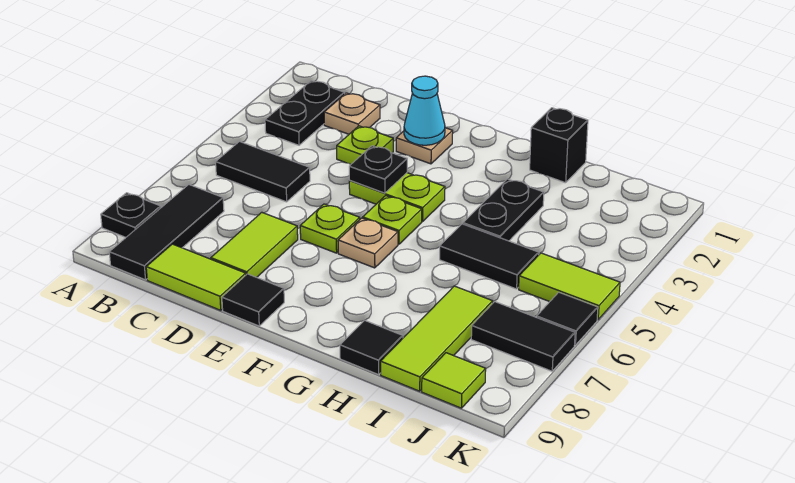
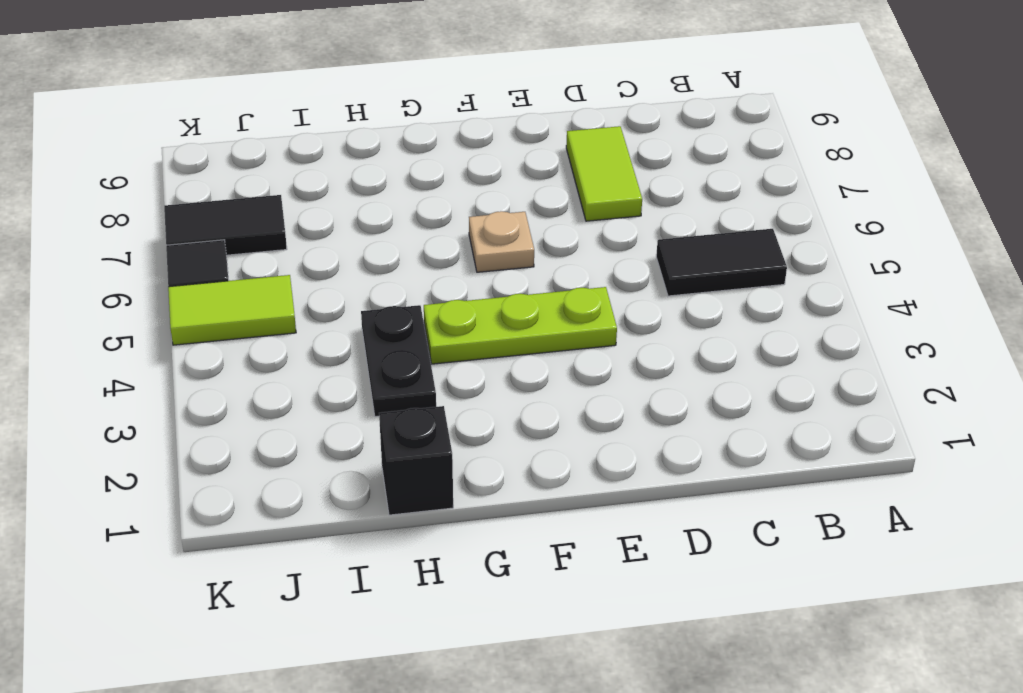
lime 1x3 plate [424,287,617,364] -> lime 1x2 plate [349,173,445,221]
none -> black 1x1 plate [101,193,161,237]
none -> black 1x2 plate [265,81,345,145]
none -> black 1x3 tile [109,185,224,280]

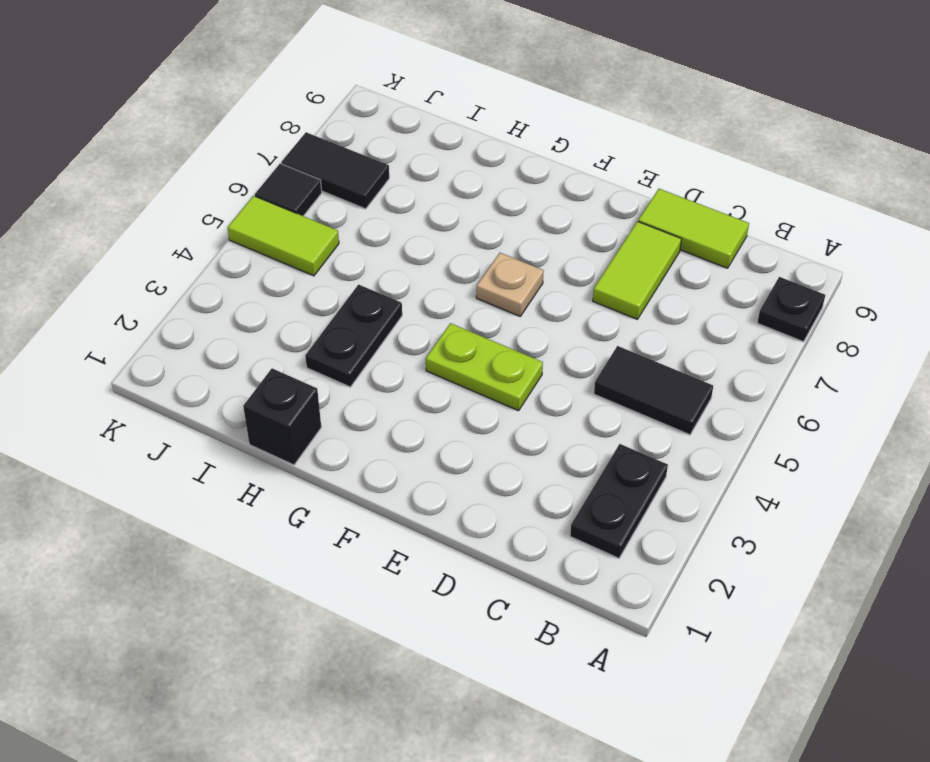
none -> black 1x3 tile [109,185,224,280]
none -> tan 1x1 plate [324,93,380,134]
none -> lime 1x1 plate [337,126,393,164]

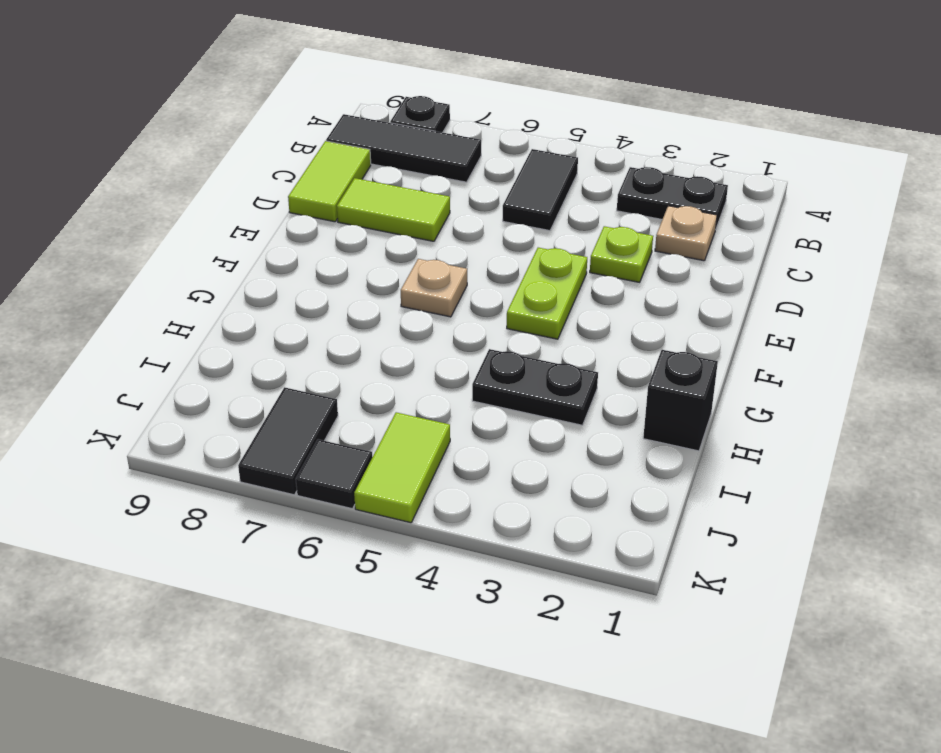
none -> tan 1x1 plate [396,128,453,164]
none -> lime 1x1 plate [300,204,360,253]
none -> black 1x1 tile [222,274,284,326]

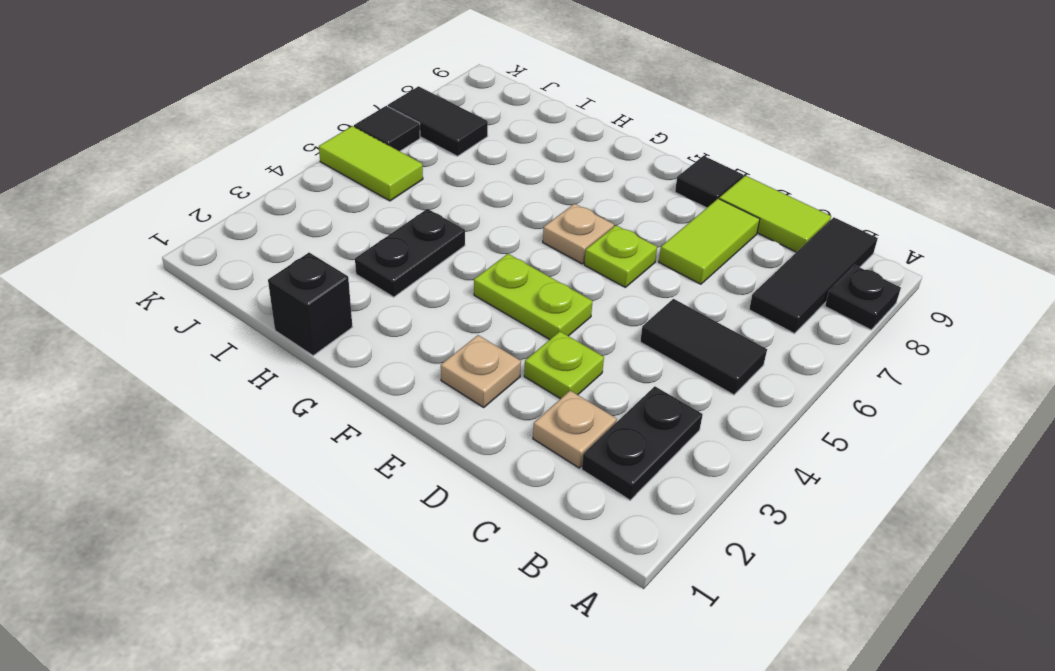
none -> lime 1x1 plate [363,196,422,244]
none -> black 1x2 tile [440,224,539,289]
none -> black 1x1 tile [340,320,403,375]

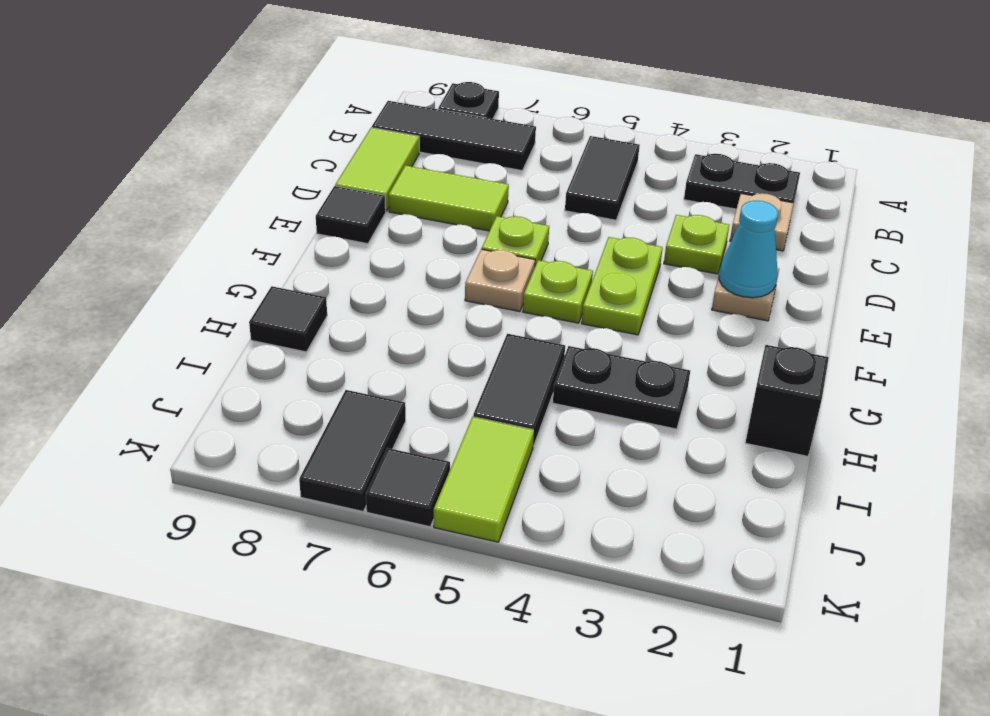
none -> lime 1x3 tile [381,286,493,391]
none -> lime 1x1 tile [422,353,486,408]
none -> black 1x1 plate [349,146,407,193]

